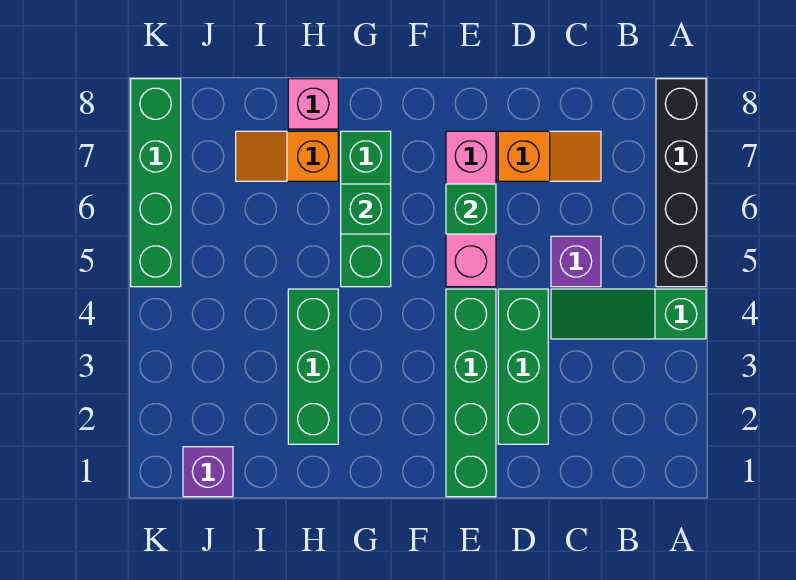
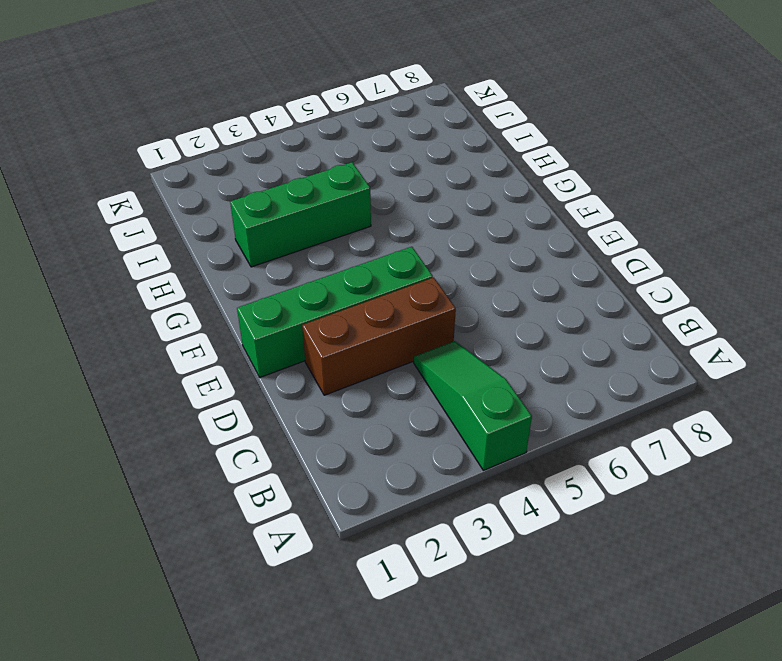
brown 1x3 brick [302,278,456,395] -> green 1x3 brick [498,289,548,444]
none -> black 1x4 brick [656,79,706,287]
none -> purple 1x1 brick [551,236,601,287]
none -> orange 1x2 slope [498,131,601,181]

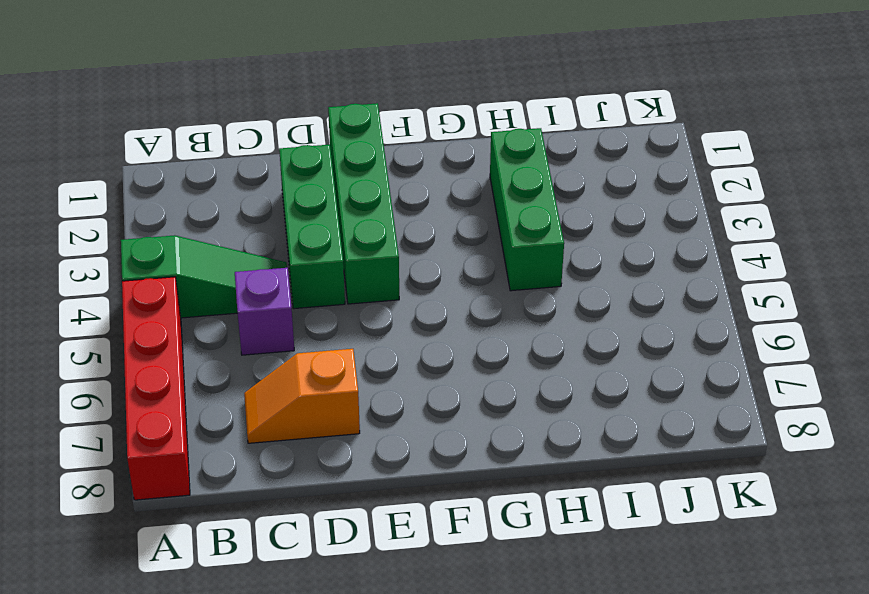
red 1x4 brick [122,277,190,500] -> black 1x4 brick [656,79,706,287]
none -> pink 1x3 brick [446,131,496,287]
none -> green 1x3 brick [341,131,391,287]
none -> orange 1x2 slope [236,131,338,181]

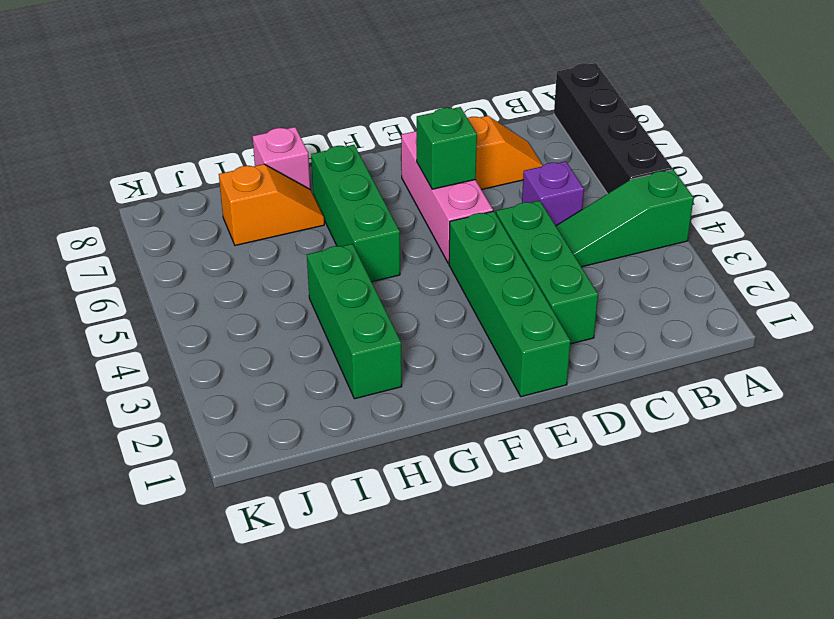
orange 1x2 slope [219,164,324,245] -> orange 1x2 slope turned to [236,131,338,181]
none -> purple 1x1 brick [183,447,233,497]
none -> green 1x4 brick [131,79,181,287]
none -> green 1x1 brick [341,184,391,234]

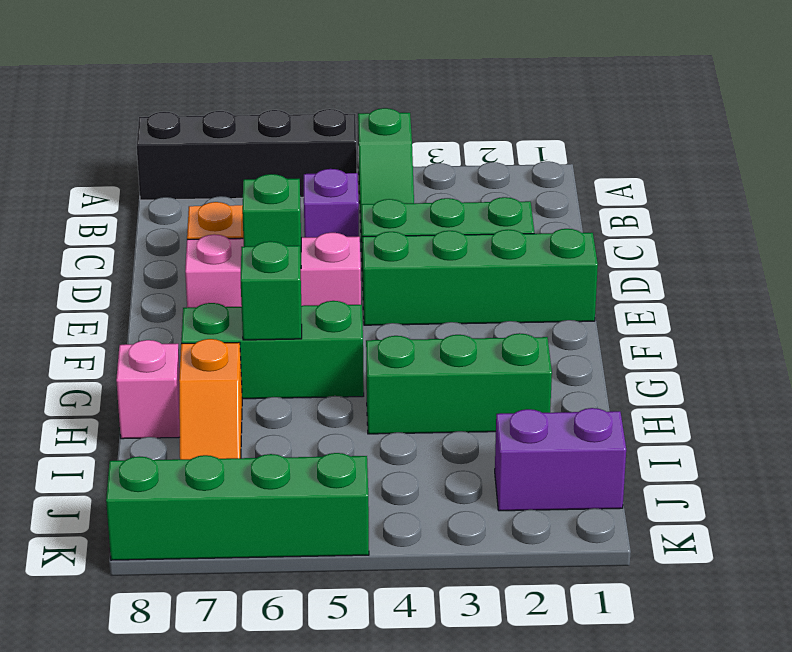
purple 1x2 brick [495,408,626,511] -> purple 1x1 brick [183,447,233,497]

